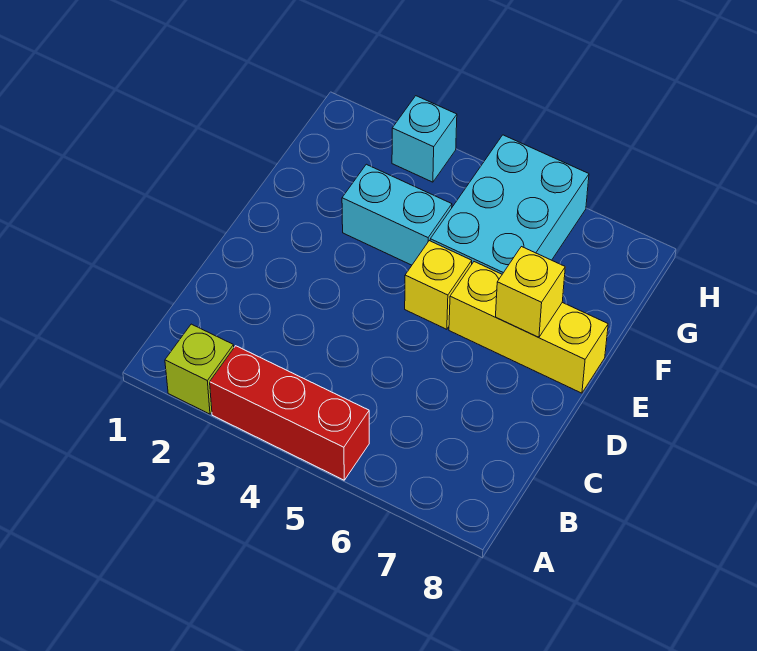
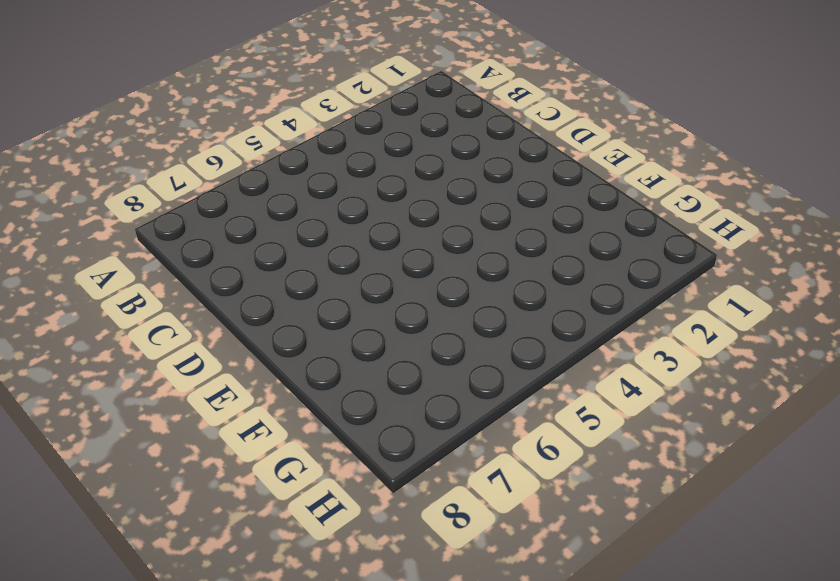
none -> lime 1x1 brick [165,324,234,414]
none -> red 1x3 brick [210,346,369,480]

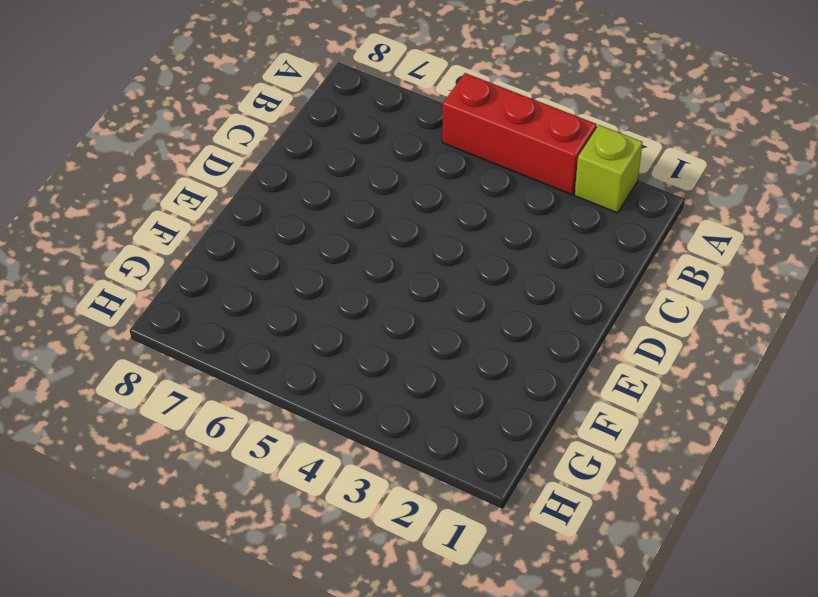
none -> yellow 1x1 brick [405,241,472,329]
none -> yellow 1x3 brick [449,262,608,393]

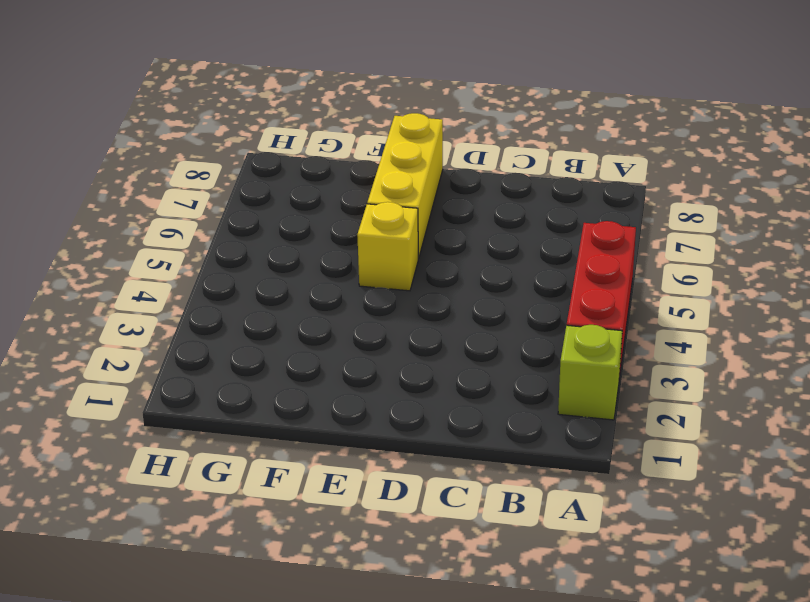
none -> cyan 1x2 brick [342,164,452,265]
none -> cyan 2x3 brick [430,135,589,274]

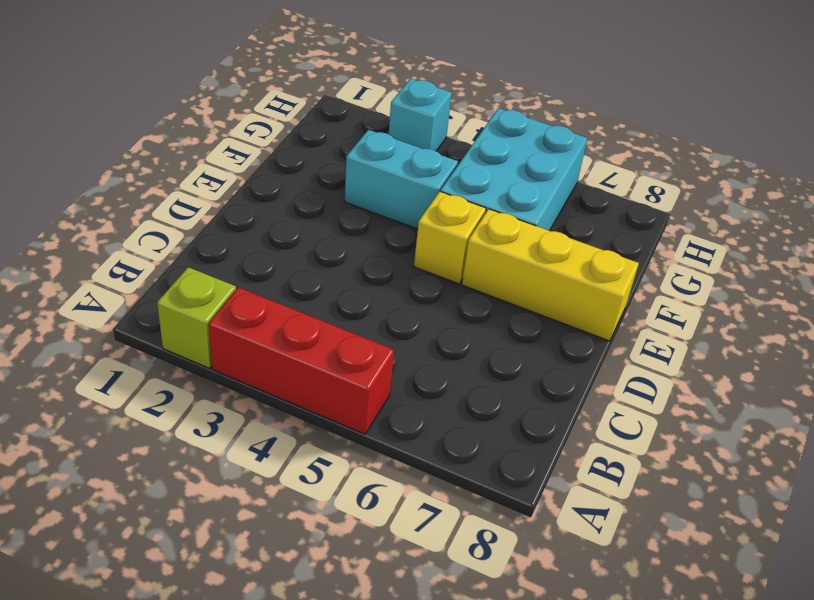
none -> yellow 1x1 brick [496,247,565,337]

